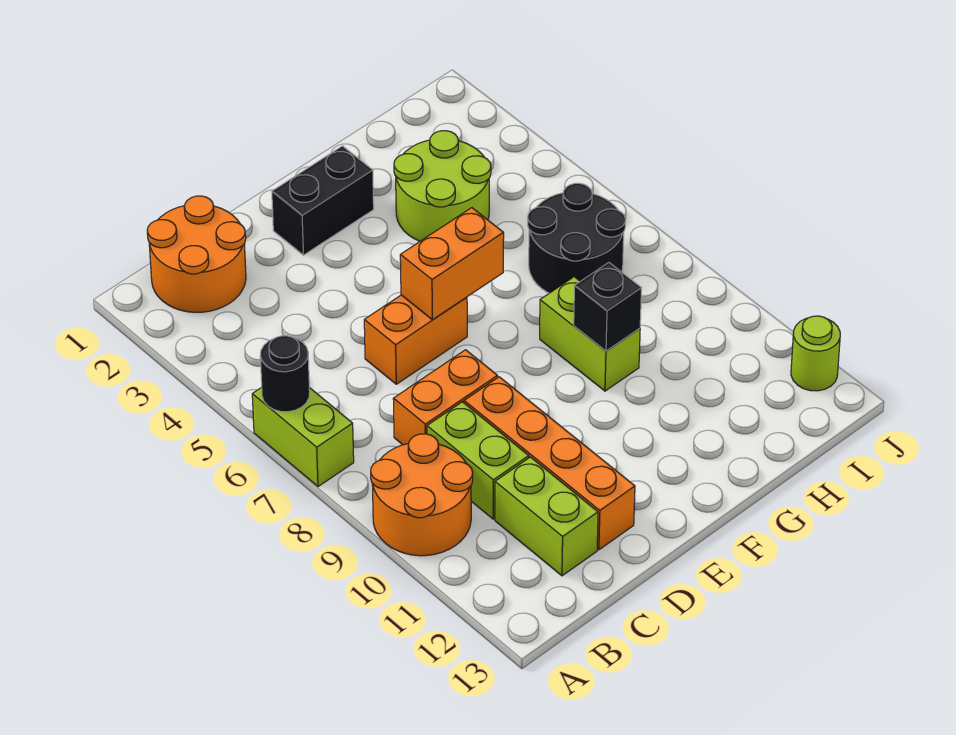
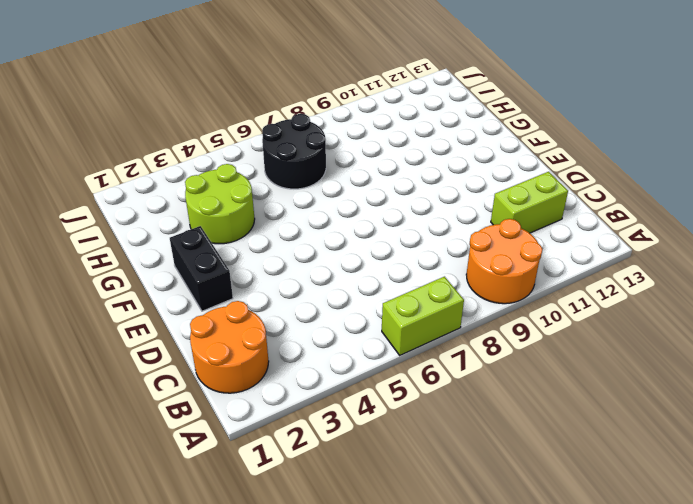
none -> orange 1x2 brick [393,350,498,445]
none -> lime 1x2 brick [427,402,529,519]
none -> orange 1x2 brick [364,295,467,384]

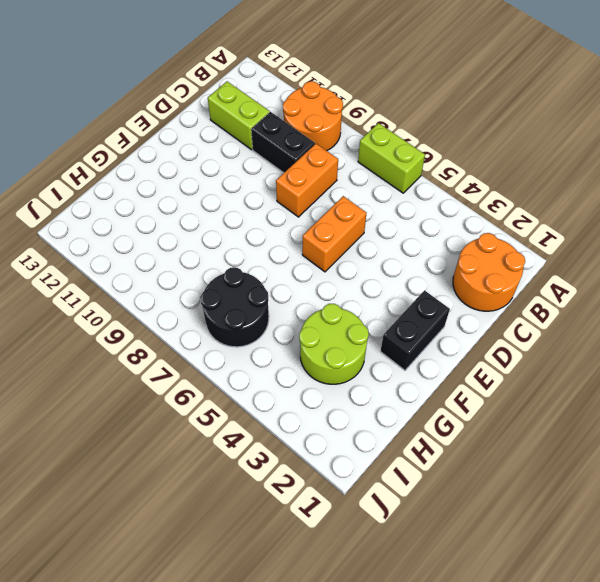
black 1x2 brick [251,112,315,173] -> lime 1x2 brick [427,402,529,519]
none -> orange 1x4 brick [464,377,635,550]
none -> lime 1x2 brick [540,277,640,391]
none -> lime 1x1 round brick [791,316,840,391]

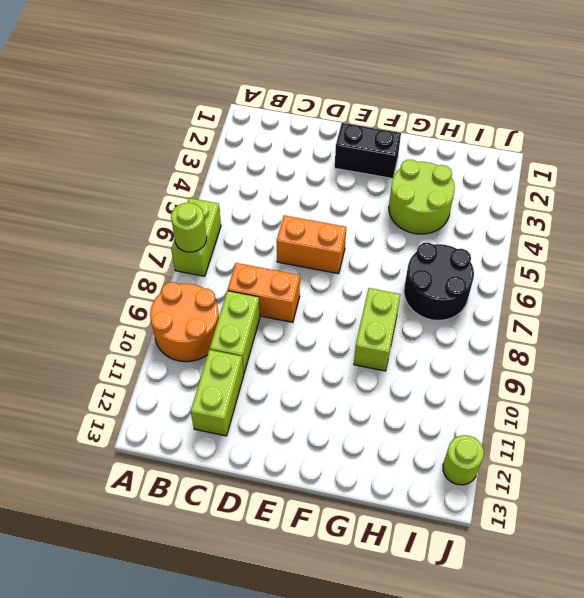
lime 1x1 round brick [171,203,207,252] -> none
none -> orange 2x2 round brick [147,196,246,312]
none -> orange 1x4 brick [464,377,635,550]
none -> black 1x1 round brick [260,336,310,412]

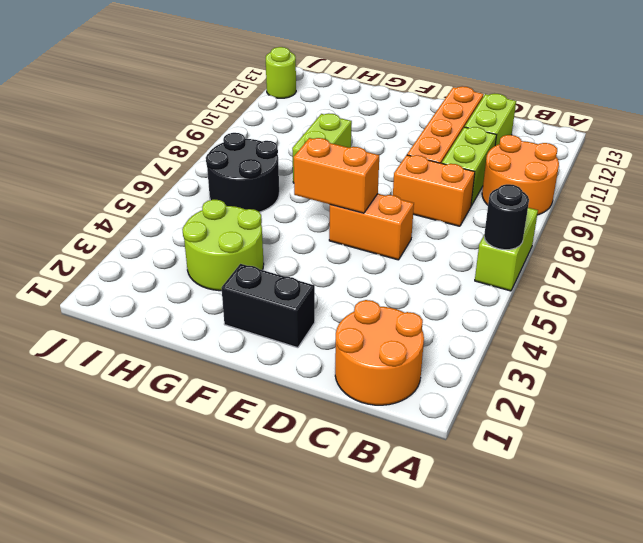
none -> black 1x1 brick [574,263,641,351]

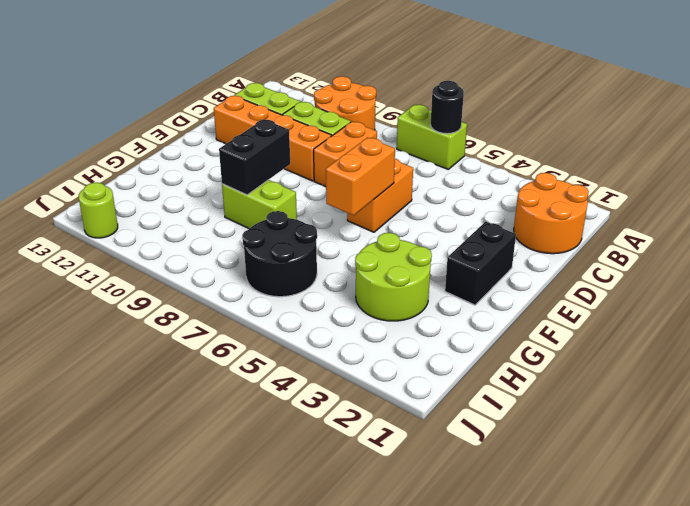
black 1x2 brick [219,119,290,195] -> black 1x1 brick [574,263,641,351]

